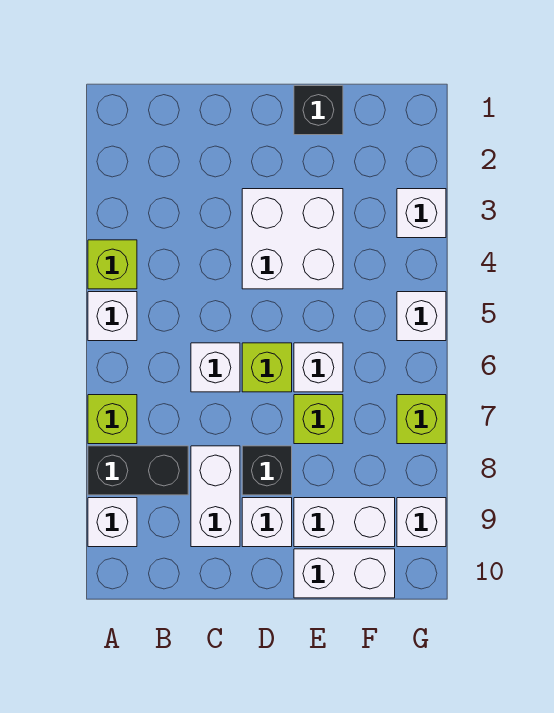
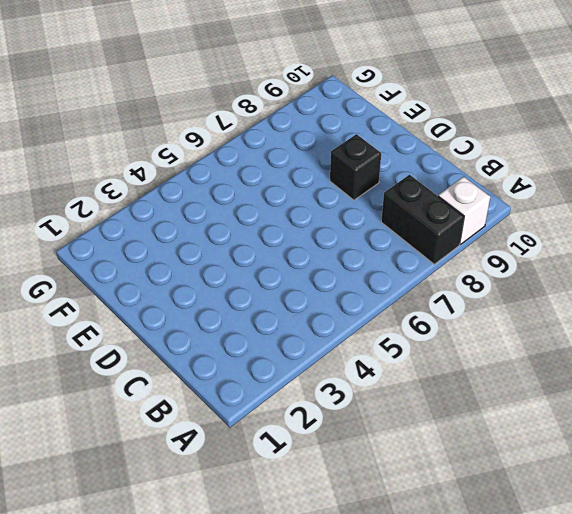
none -> lime 1x1 brick [88,240,137,289]
none -> white 1x1 brick [88,292,137,341]
none -> lime 1x1 brick [88,395,137,444]

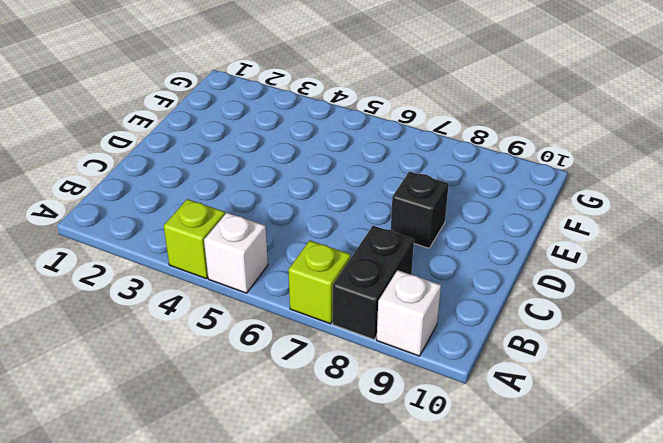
none -> white 1x1 brick [191,343,240,392]
none -> white 1x2 brick [191,446,240,547]
none -> white 2x2 brick [242,189,343,289]

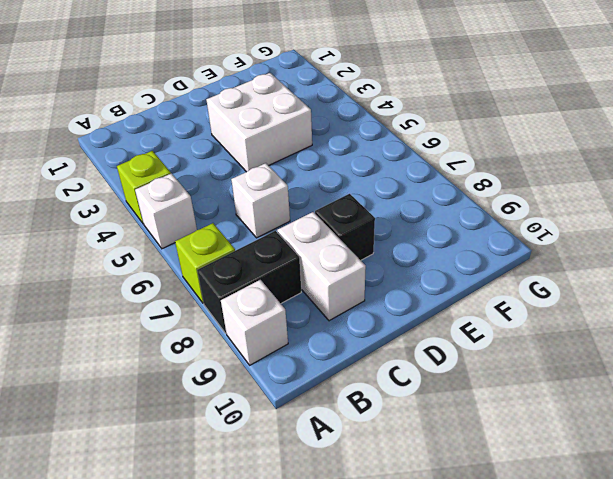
none -> lime 1x1 brick [242,343,292,392]
none -> white 1x1 brick [242,498,292,547]
none -> black 1x1 brick [294,86,343,135]

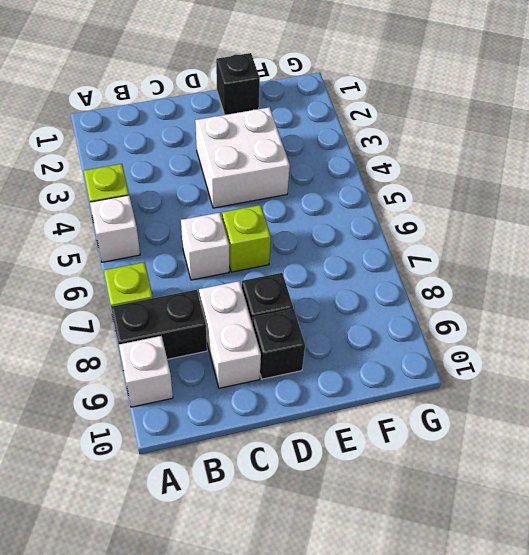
black 1x1 brick [252,309,305,379] -> white 1x1 brick [242,498,292,547]
none -> white 1x1 brick [294,343,343,392]
none -> lime 1x1 brick [294,395,343,444]
none -> white 1x2 brick [294,498,395,547]

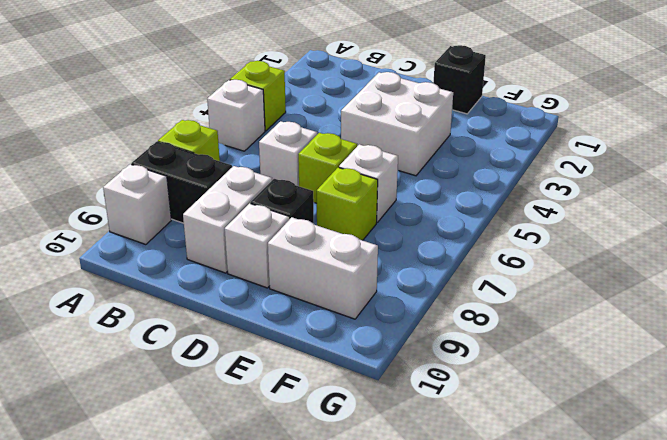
none -> white 1x2 brick [294,549,395,598]
none -> white 1x1 brick [397,189,446,238]
none -> white 1x1 brick [397,292,446,341]

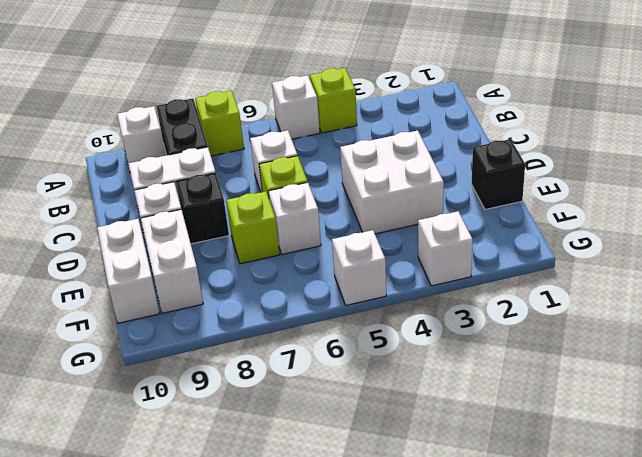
none -> lime 1x1 brick [397,395,446,444]
none -> white 1x1 brick [397,498,446,547]

